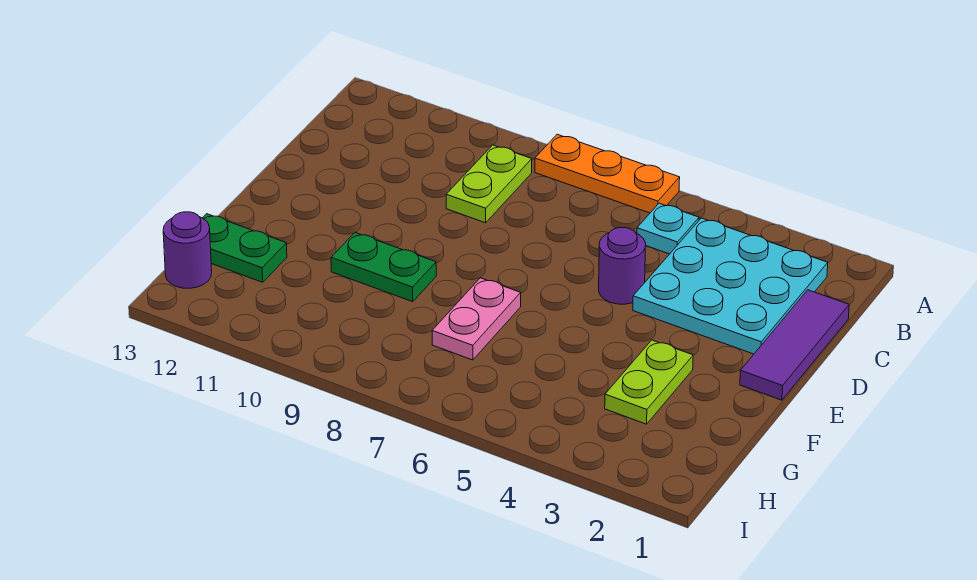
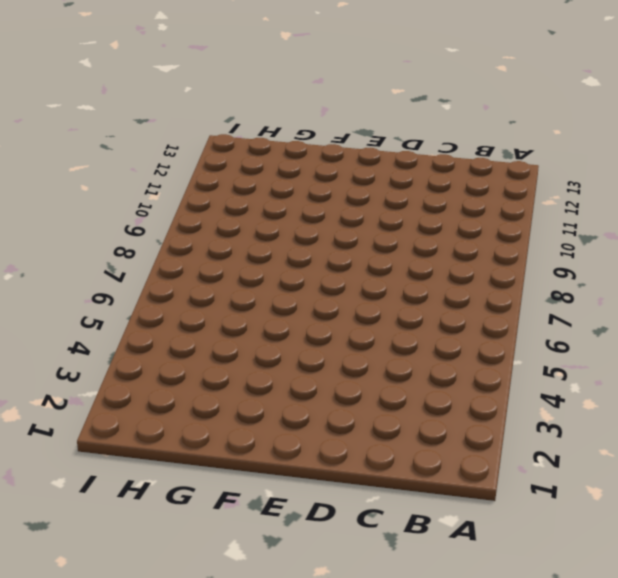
none -> orange 1x3 plate [535,134,680,213]
none -> cyan 3x3 plate [633,218,828,354]

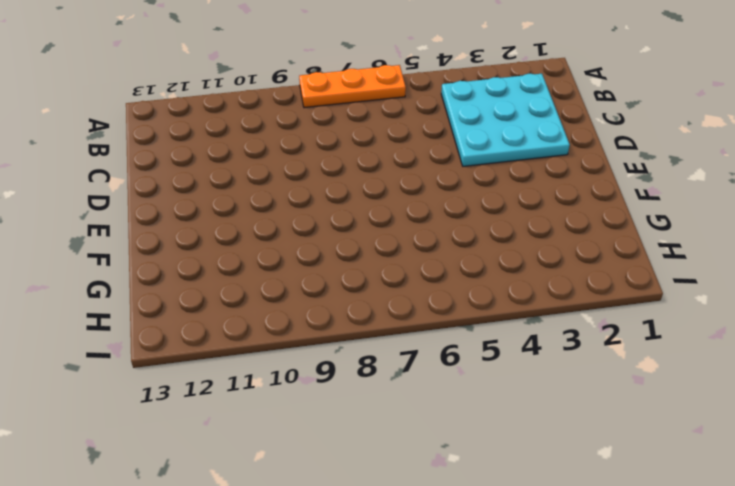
none -> cyan 1x1 plate [637,203,699,254]
none -> lime 1x2 plate [446,145,532,223]

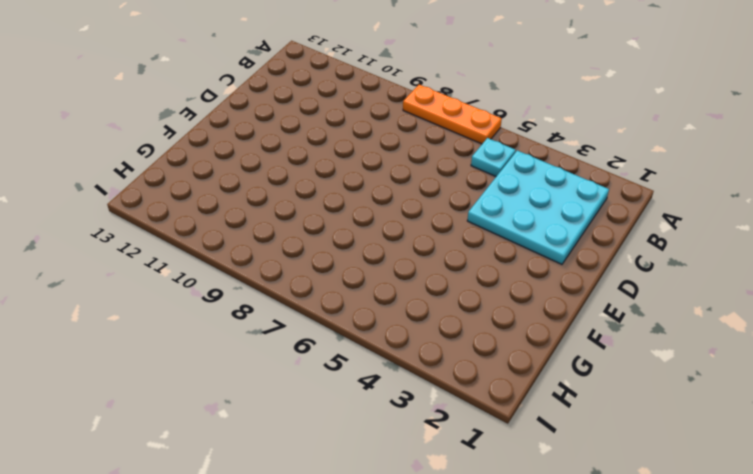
none -> lime 1x2 plate [446,145,532,223]
none -> purple 1x3 tile [740,290,849,400]

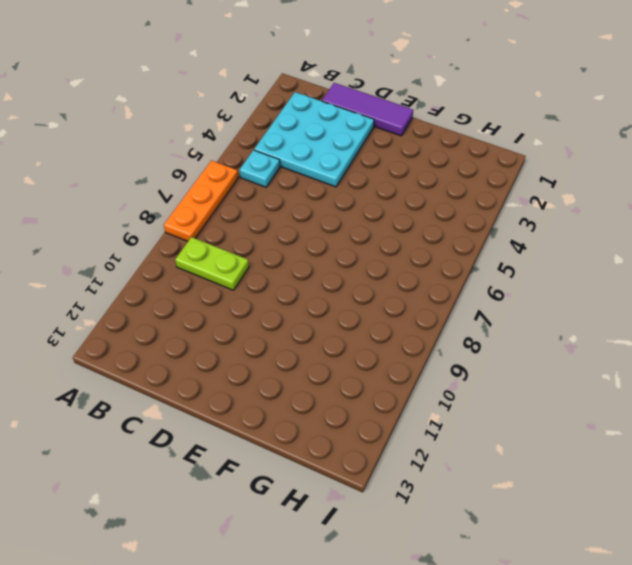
none -> purple 1x1 round brick [599,228,646,304]
none -> lime 1x2 plate [605,340,693,424]

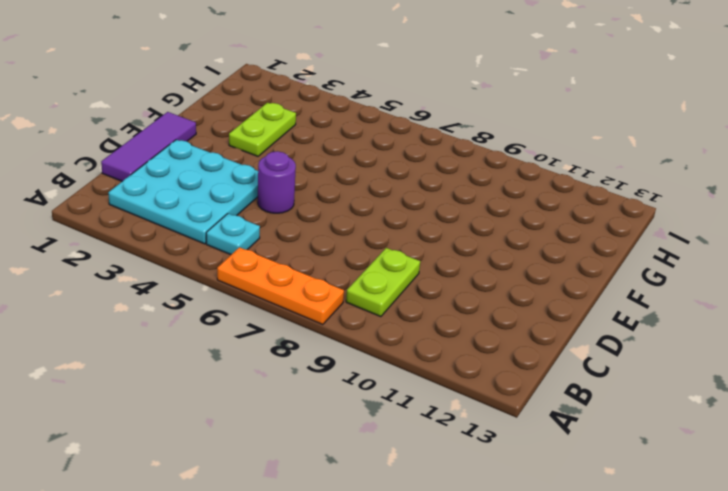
none -> pink 1x2 plate [432,278,521,360]
none -> green 1x2 plate [331,232,436,302]

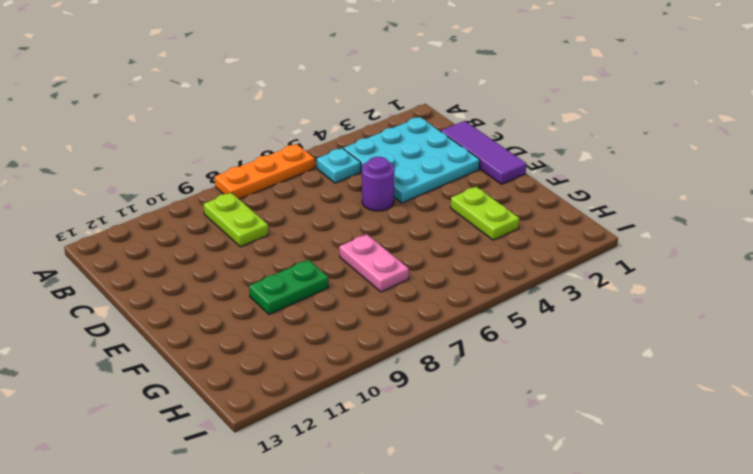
none -> green 1x2 plate [203,214,287,282]
none -> purple 1x1 round brick [163,212,212,288]

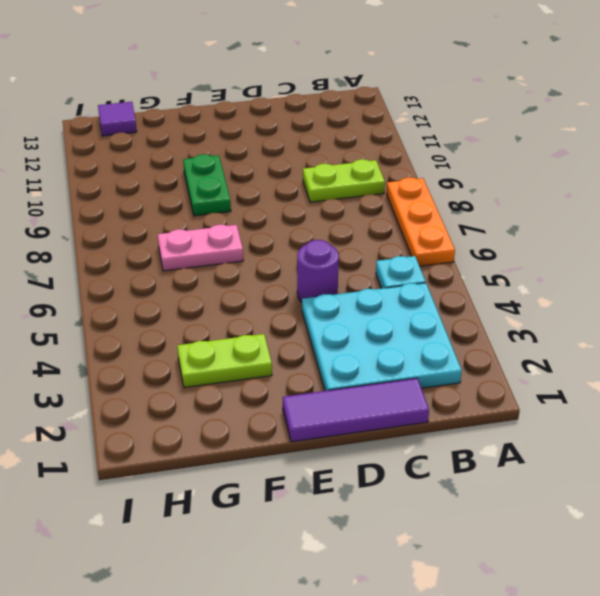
purple 1x1 tile [98,102,137,136] -> purple 1x1 round brick [163,212,212,288]
none -> green 1x2 plate [203,214,287,282]

